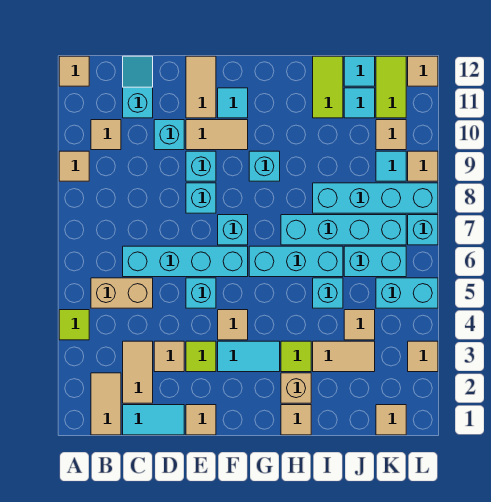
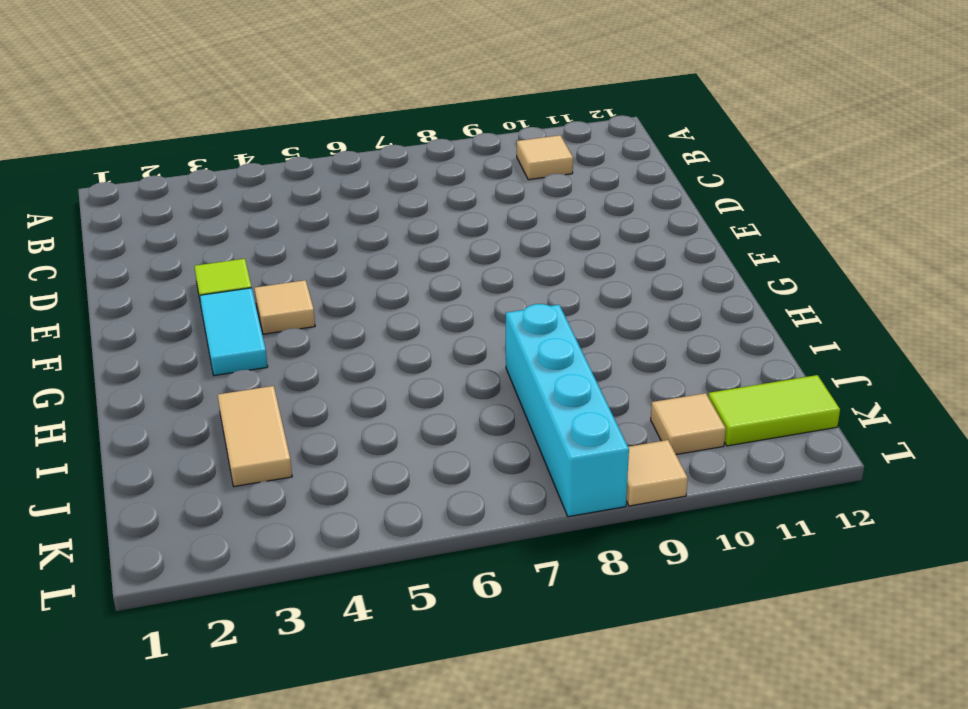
none -> lime 1x1 tile [59,310,89,340]
none -> tan 1x1 tile [59,151,89,181]
none -> tan 1x1 tile [59,56,89,86]
none -> tan 1x2 tile [91,373,121,435]

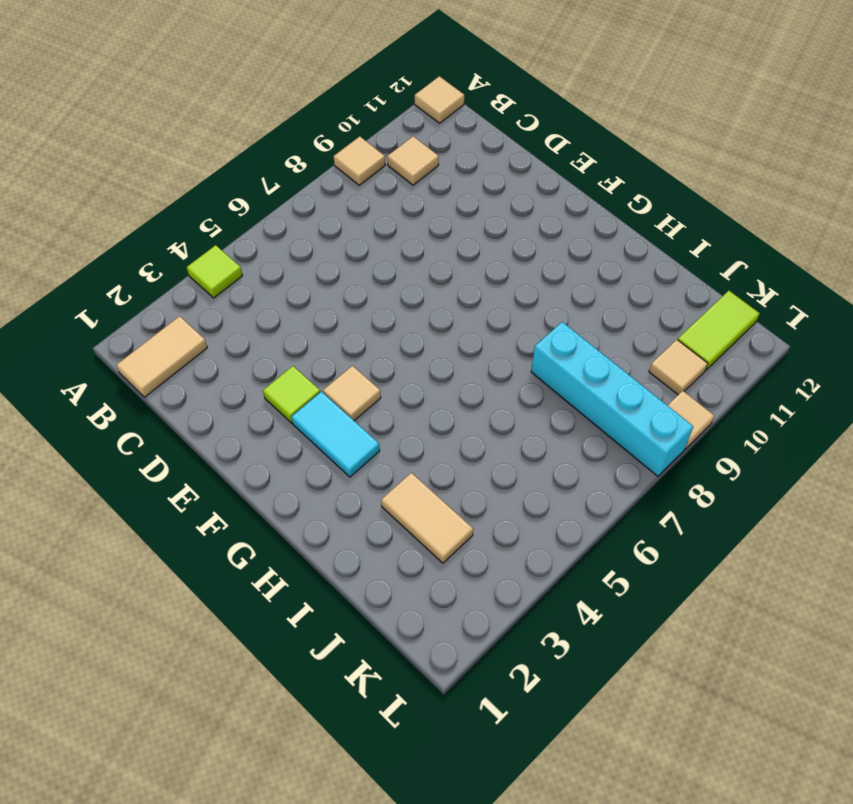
none -> tan 1x2 brick [91,278,153,308]
none -> cyan 1x2 tile [123,405,184,435]
none -> tan 1x2 tile [123,341,153,403]
none -> cyan 1x4 brick [123,246,248,277]

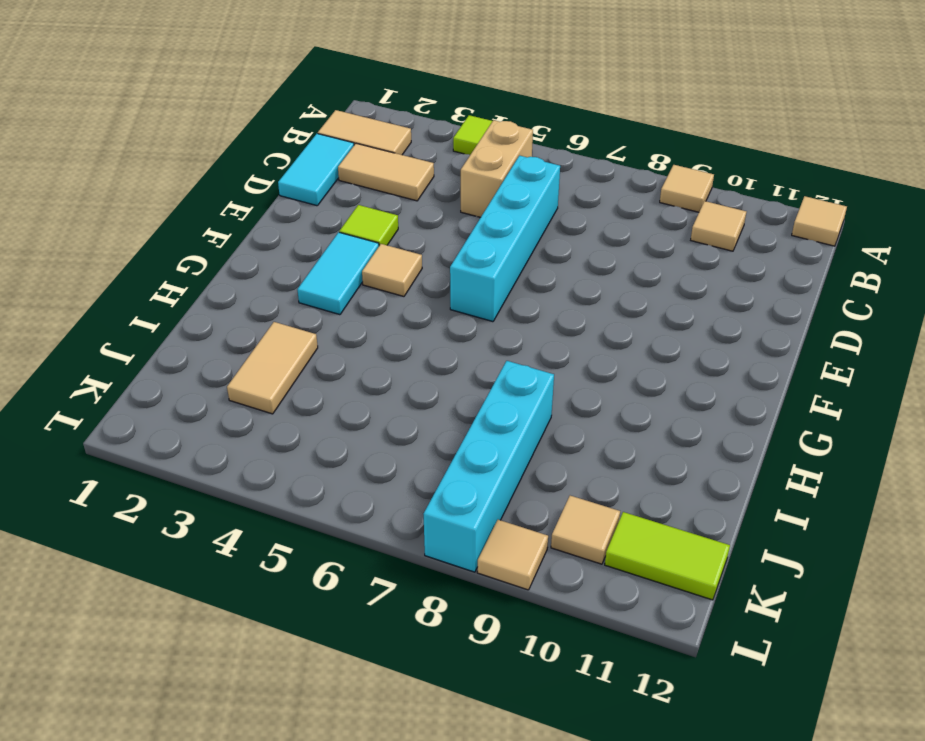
none -> cyan 1x2 slope [123,56,153,118]
none -> tan 1x1 tile [154,341,184,372]
none -> cyan 1x1 brick [154,120,184,150]
none -> tan 1x1 tile [186,405,216,435]

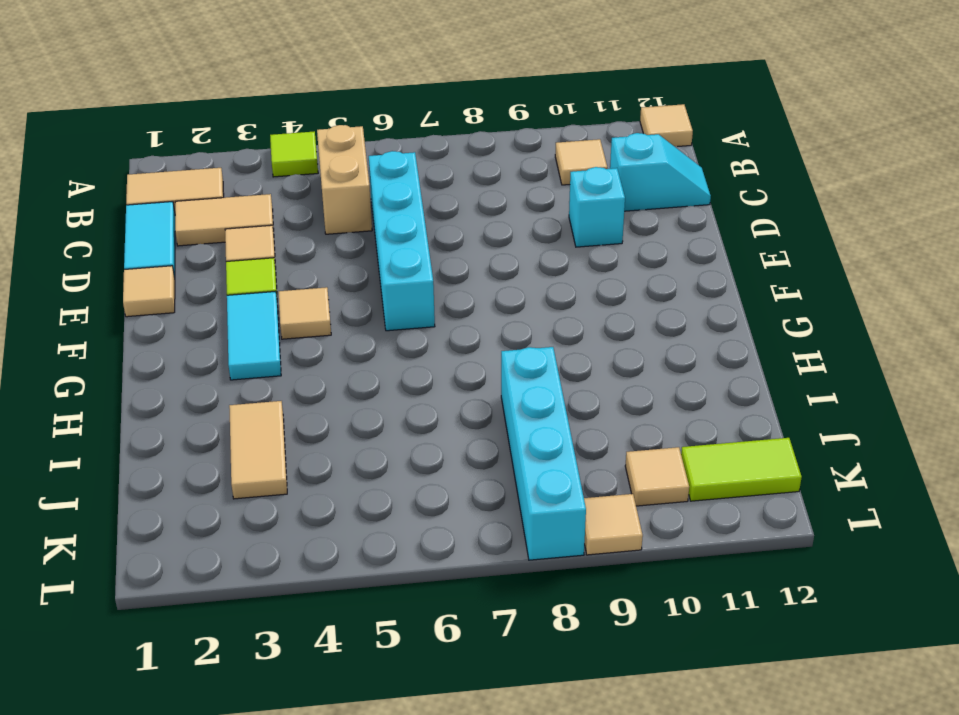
none -> tan 1x1 tile [59,151,89,181]
none -> cyan 1x1 brick [186,278,216,308]
none -> cyan 1x1 brick [186,183,216,213]
none -> cyan 1x1 brick [186,151,216,181]

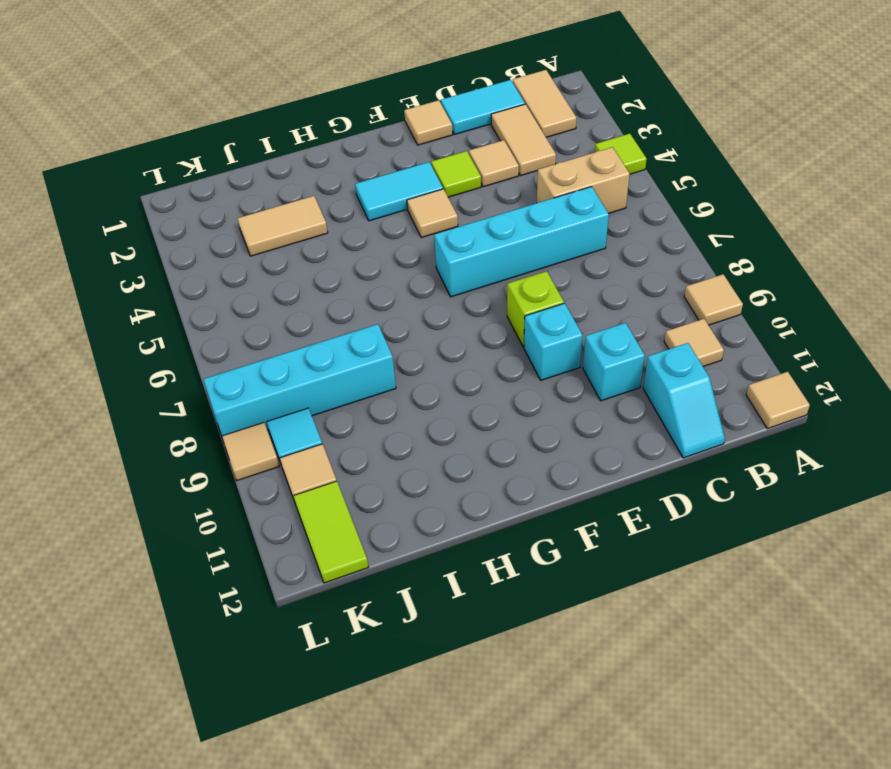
lime 1x1 brick [507,271,564,347] -> cyan 1x1 brick [186,183,216,213]
none -> cyan 1x1 brick [186,278,216,308]
none -> tan 1x2 tile [186,120,248,150]
none -> tan 1x2 tile [186,56,216,118]
none -> cyan 1x1 brick [218,215,248,245]

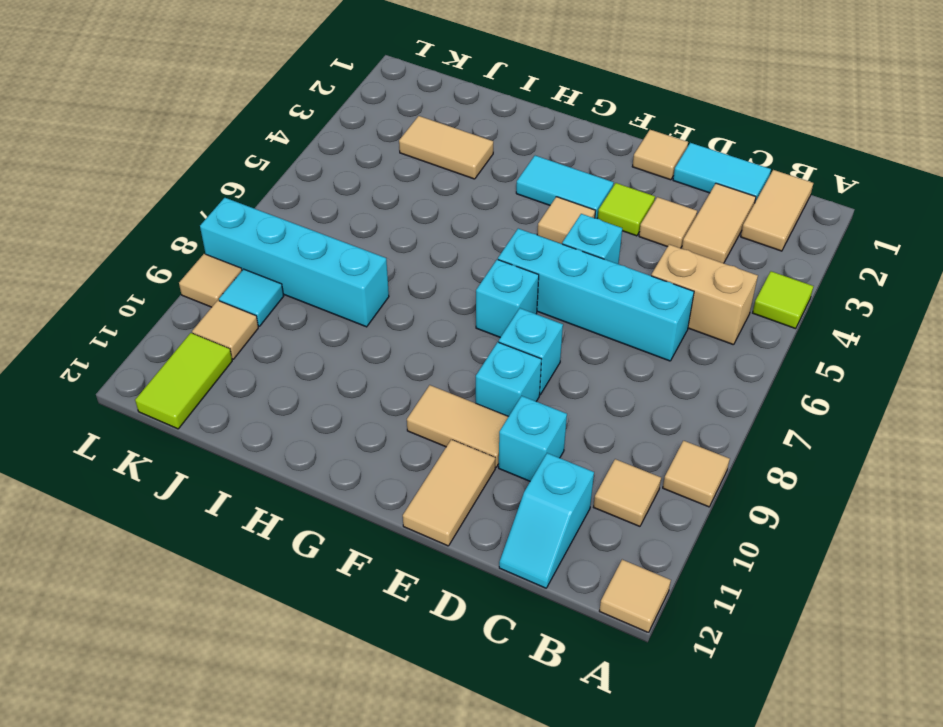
none -> cyan 1x1 tile [218,88,248,118]
none -> cyan 1x3 brick [249,246,343,277]
none -> cyan 1x1 brick [249,151,280,181]
none -> tan 1x1 tile [281,405,311,435]

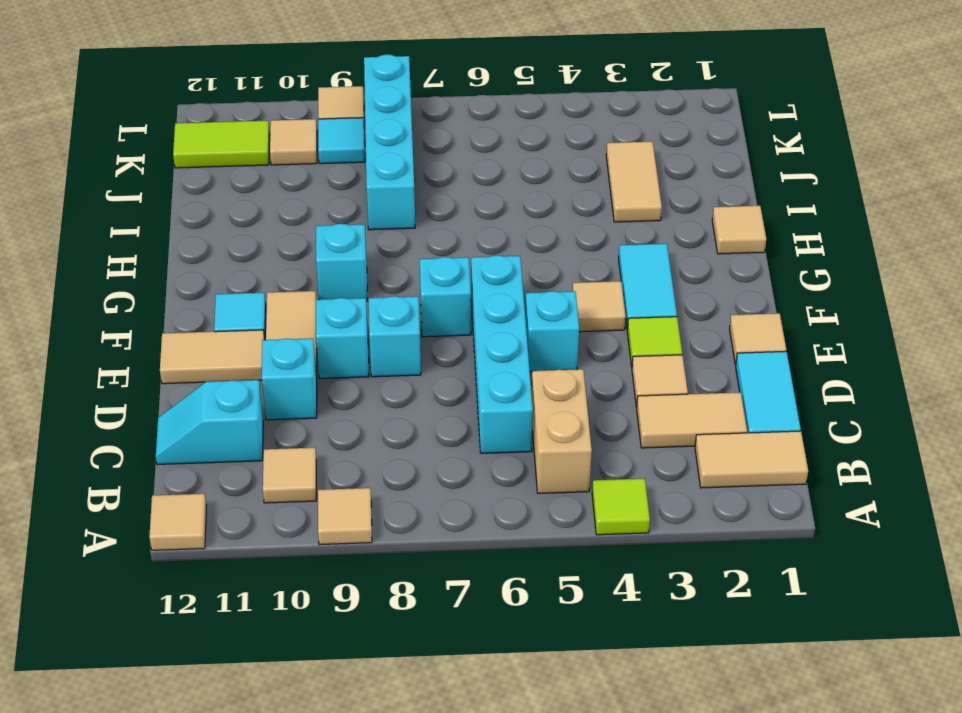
none -> cyan 1x3 brick [249,246,343,277]
none -> tan 1x1 brick [281,373,311,403]
none -> lime 1x1 tile [281,341,311,372]
none -> cyan 1x4 brick [281,215,406,245]

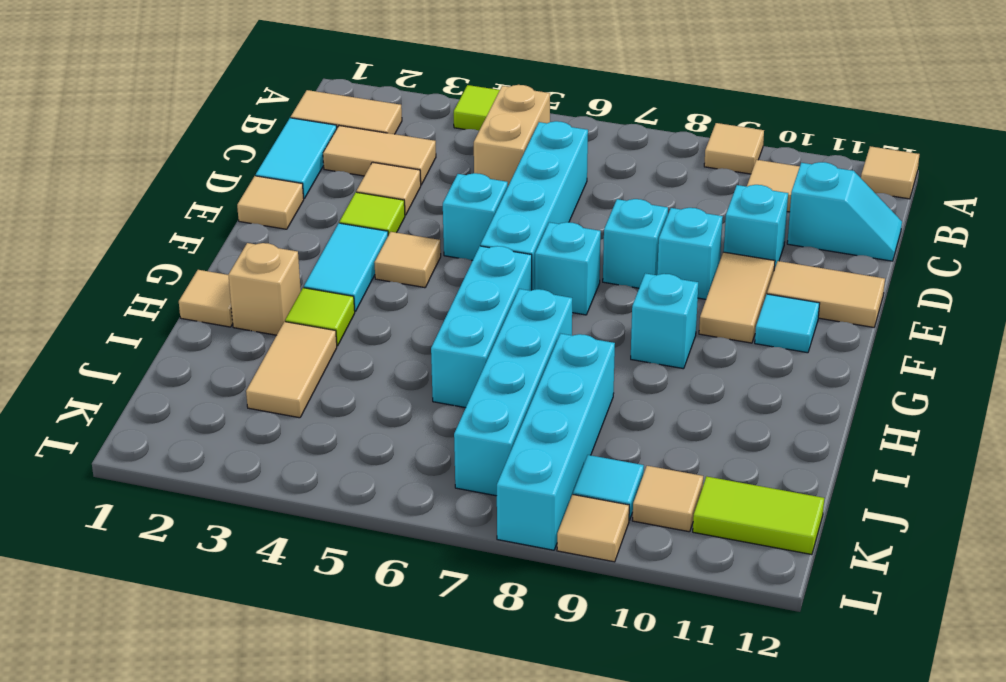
none -> cyan 1x1 brick [313,278,343,308]
none -> lime 1x2 tile [313,56,343,118]
none -> tan 1x1 tile [344,310,375,340]
none -> cyan 1x2 brick [344,246,406,277]

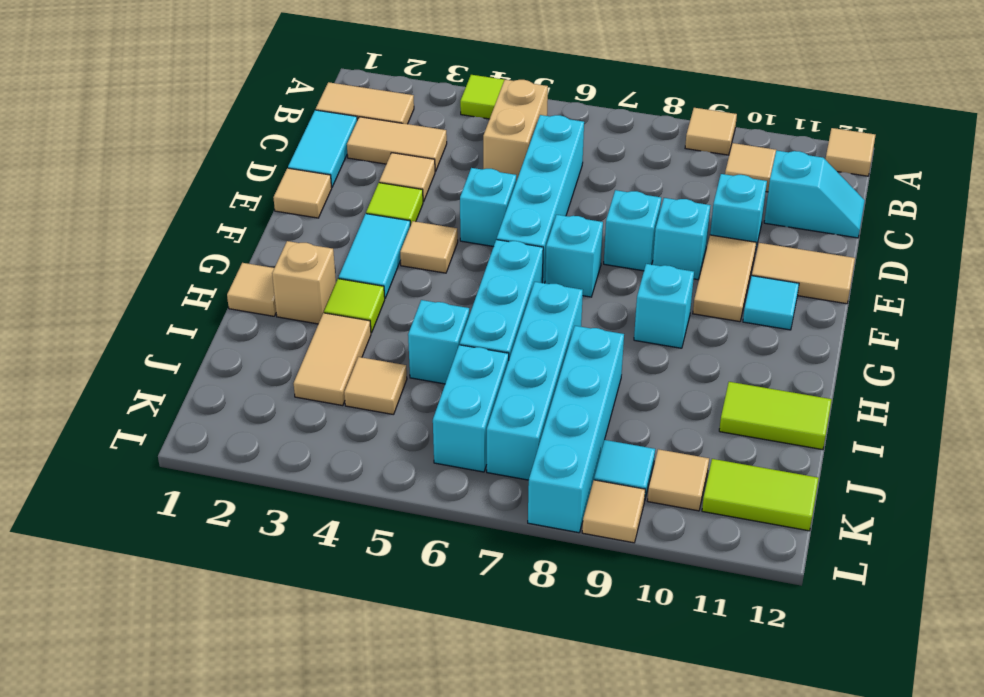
none -> cyan 1x1 tile [344,88,375,118]
none -> cyan 1x1 tile [344,56,375,86]
none -> tan 1x1 tile [376,405,406,435]
none -> cyan 1x2 brick [376,278,438,308]

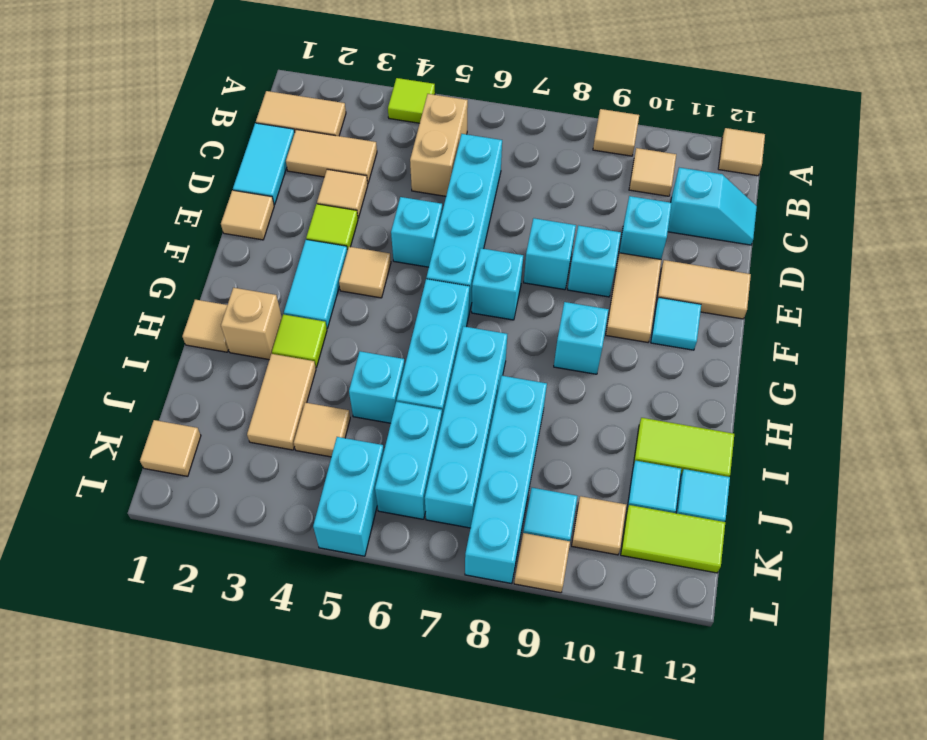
none -> tan 1x1 tile [408,341,438,372]
none -> cyan 1x1 brick [408,215,438,245]
none -> tan 1x1 tile [408,56,438,86]

